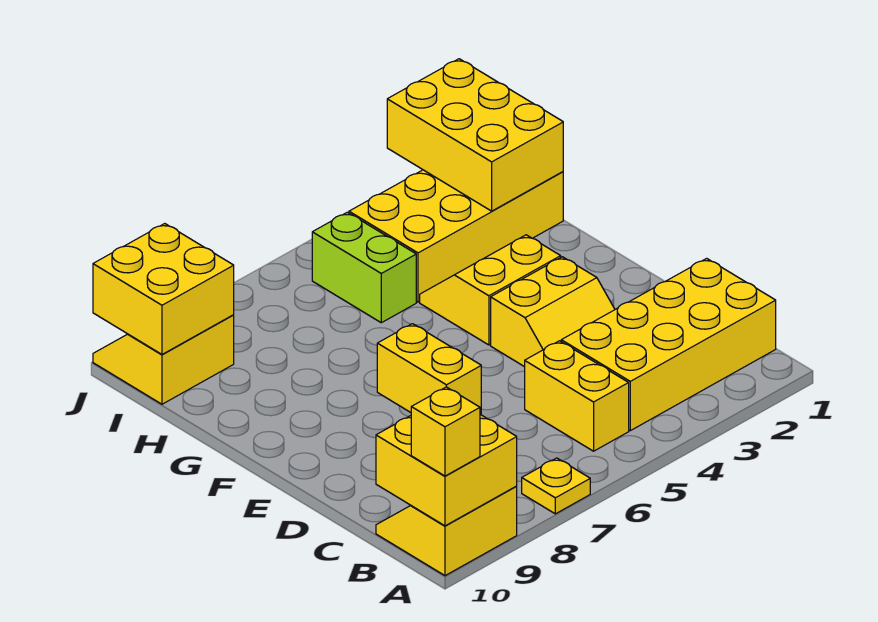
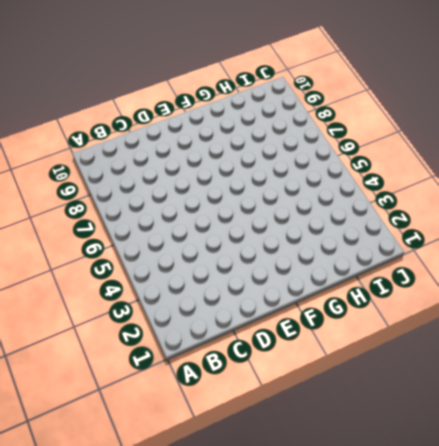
none -> yellow 1x1 plate [522,458,590,514]
none -> yellow 2x2 slope [376,486,517,576]
none -> yellow 2x4 brick [561,258,776,431]

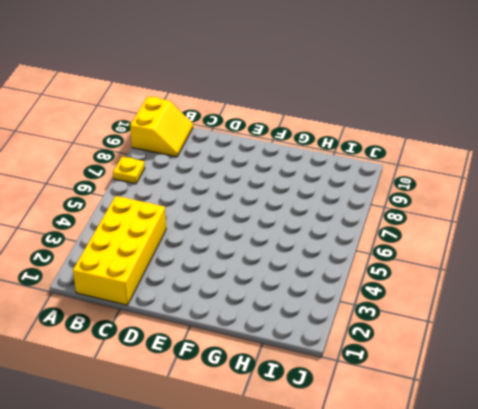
none -> yellow 1x2 brick [525,341,629,451]
none -> yellow 2x2 slope [491,257,615,367]
none -> yellow 2x2 slope [420,235,561,345]

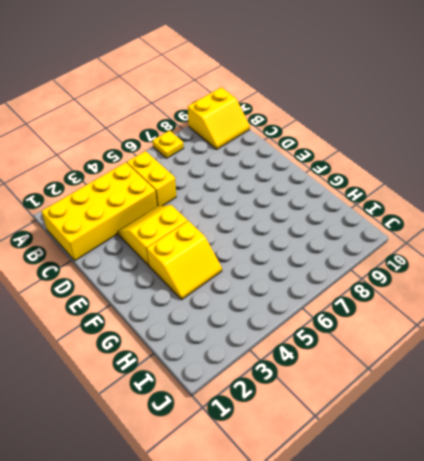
none -> yellow 2x4 brick [349,170,563,302]
none -> lime 1x2 brick [312,212,416,323]
none -> yellow 2x2 slope [93,315,234,404]

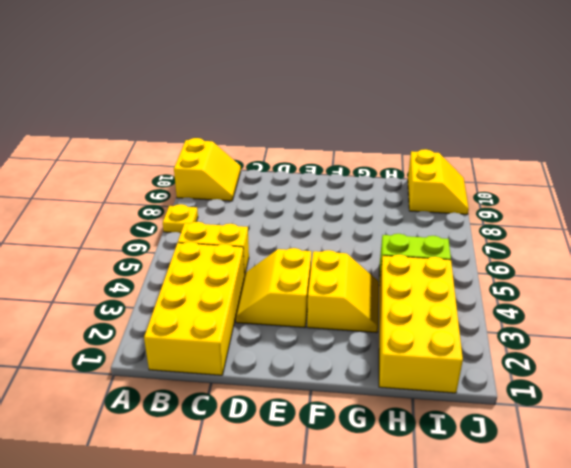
none -> yellow 2x2 brick [376,415,517,526]
none -> yellow 2x3 brick [387,59,563,211]
none -> yellow 2x2 brick [93,224,234,354]

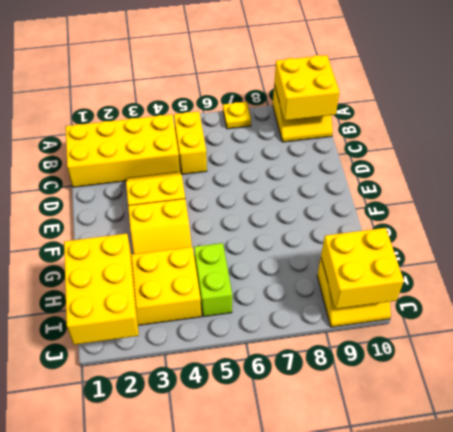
none -> yellow 1x1 brick [411,387,480,476]
none -> yellow 1x2 brick [377,324,481,415]

